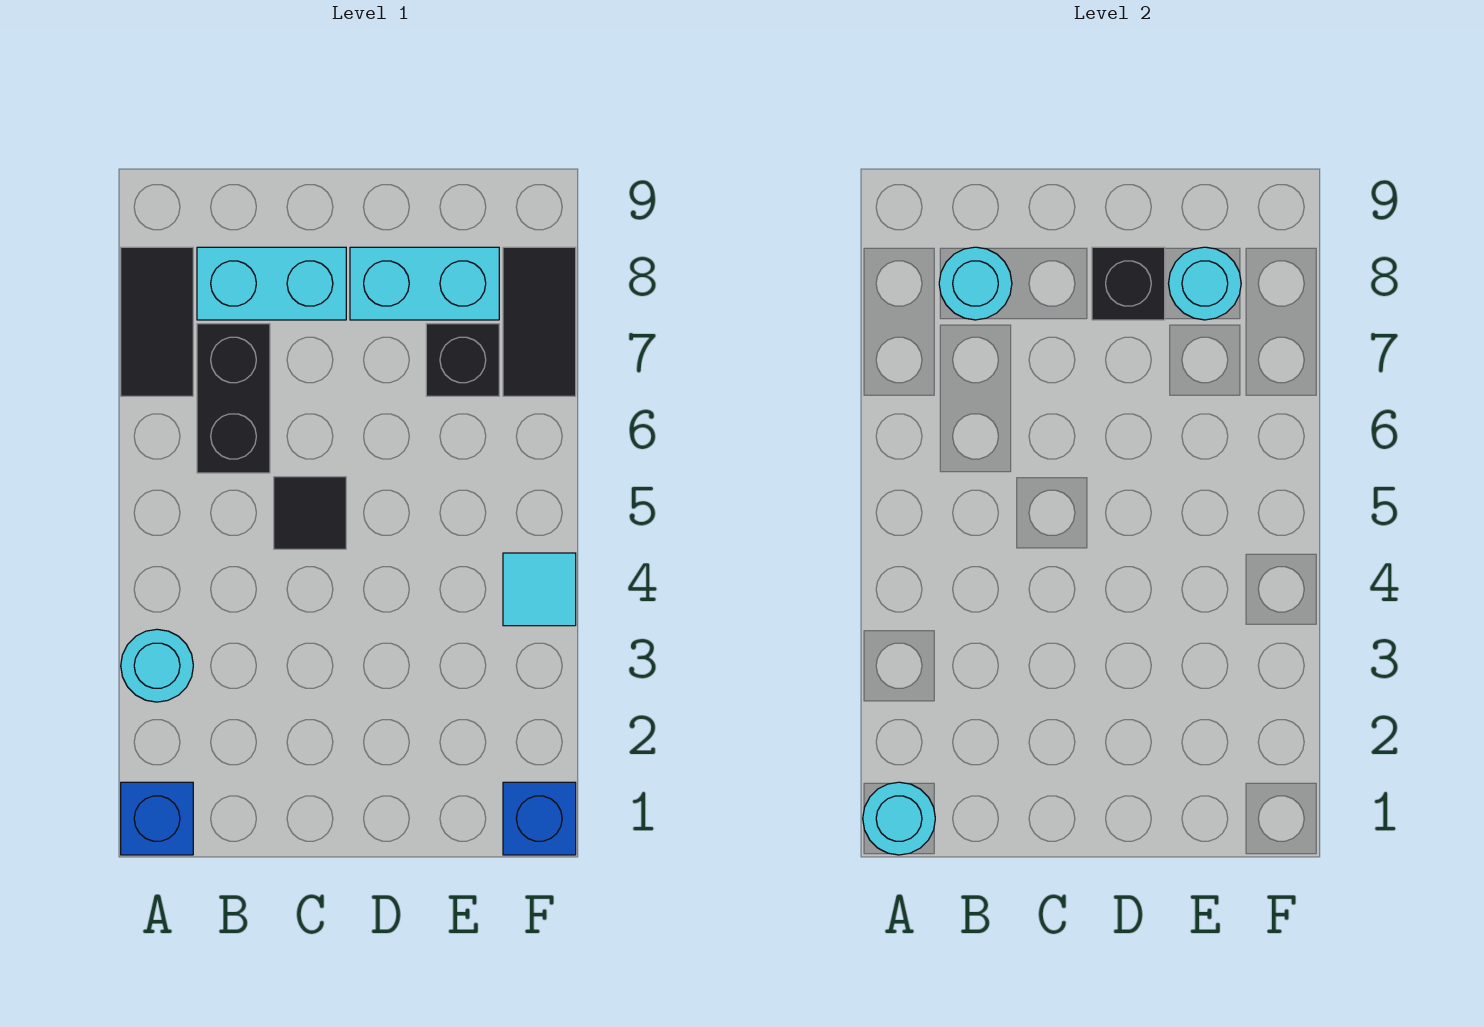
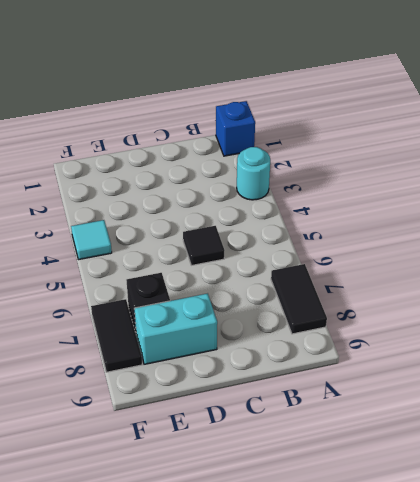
none -> black 1x2 brick [197,324,270,473]
none -> cyan 1x2 brick [197,247,346,320]
none -> blue 1x1 brick [503,782,576,855]

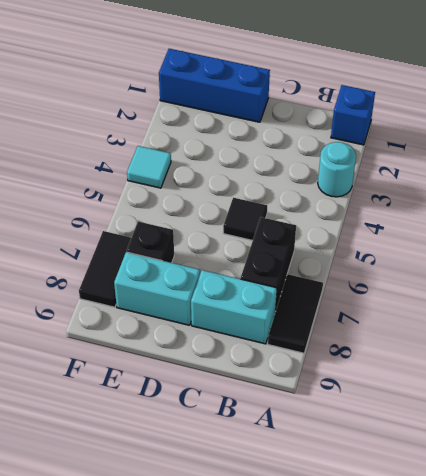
blue 1x3 brick [159,49,270,122] -> blue 1x1 brick [503,782,576,855]
none -> cyan 1x1 round brick [863,782,935,855]
none -> cyan 1x1 round brick [939,247,1012,320]
none -> black 1x1 brick [1092,247,1165,320]

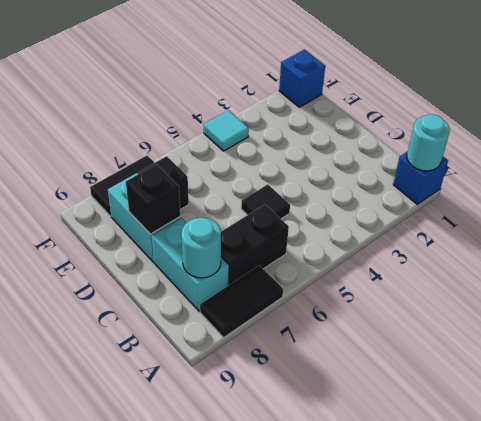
none -> cyan 1x1 round brick [121,629,193,702]
none -> cyan 1x1 round brick [1169,247,1241,320]

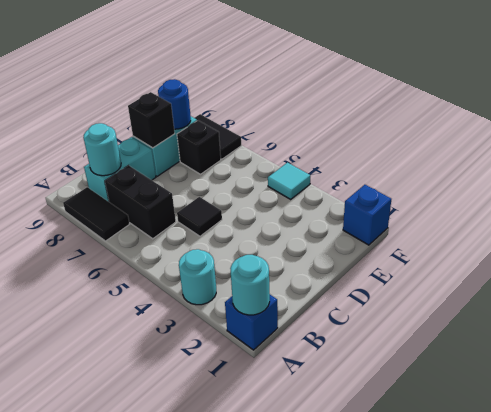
blue 1x1 round brick [158,79,191,129] -> cyan 1x1 round brick [1169,247,1241,320]

